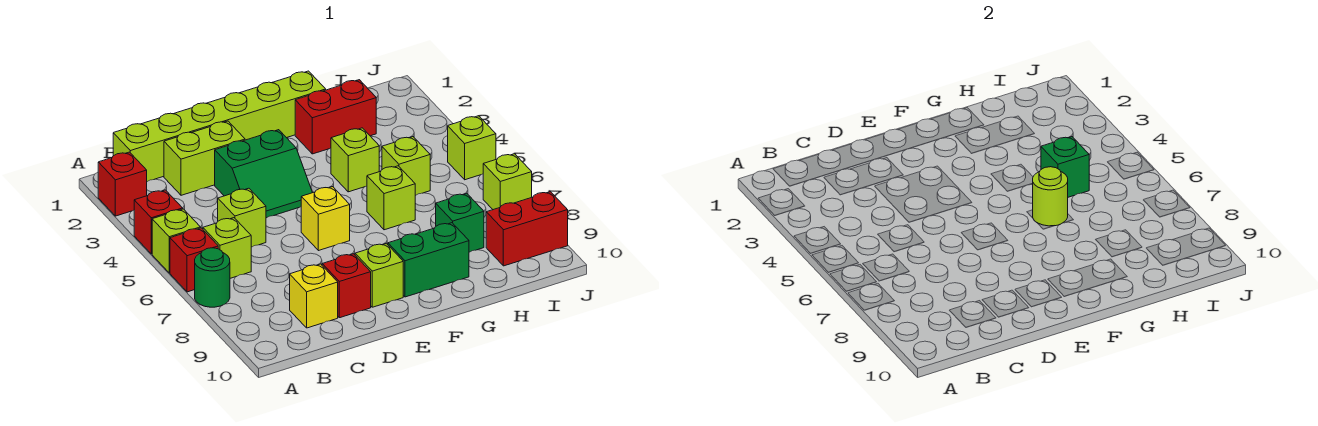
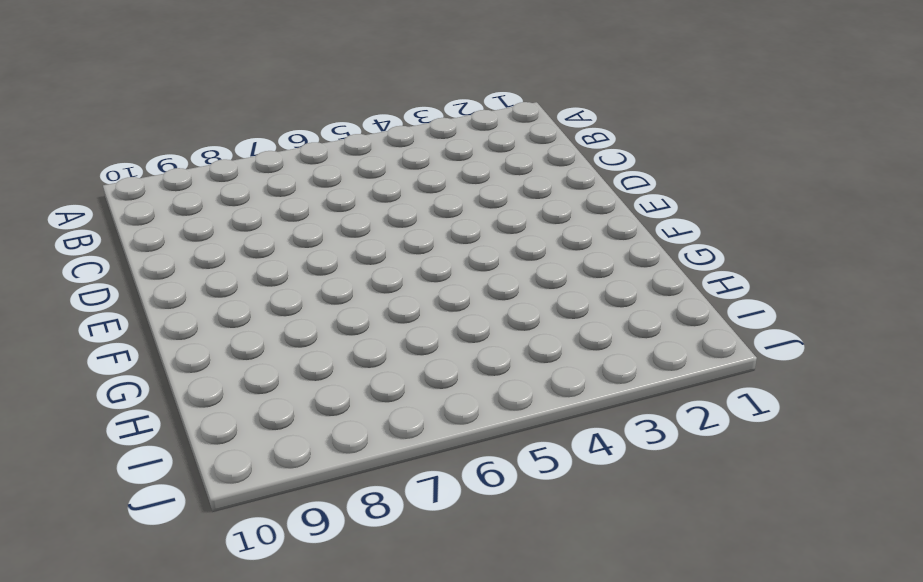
none -> red 1x1 brick [98,152,147,216]
none -> red 1x1 brick [134,190,183,254]
none -> lime 1x1 brick [152,209,200,273]

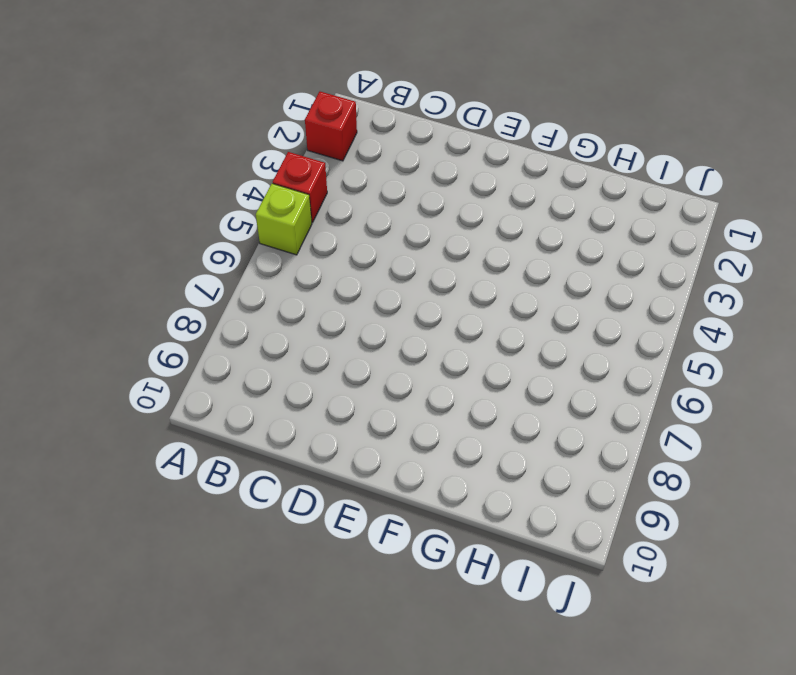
none -> red 1x1 brick [170,228,218,292]
none -> green 1x1 round brick [195,248,230,307]
none -> lime 1x6 brick [113,71,326,182]

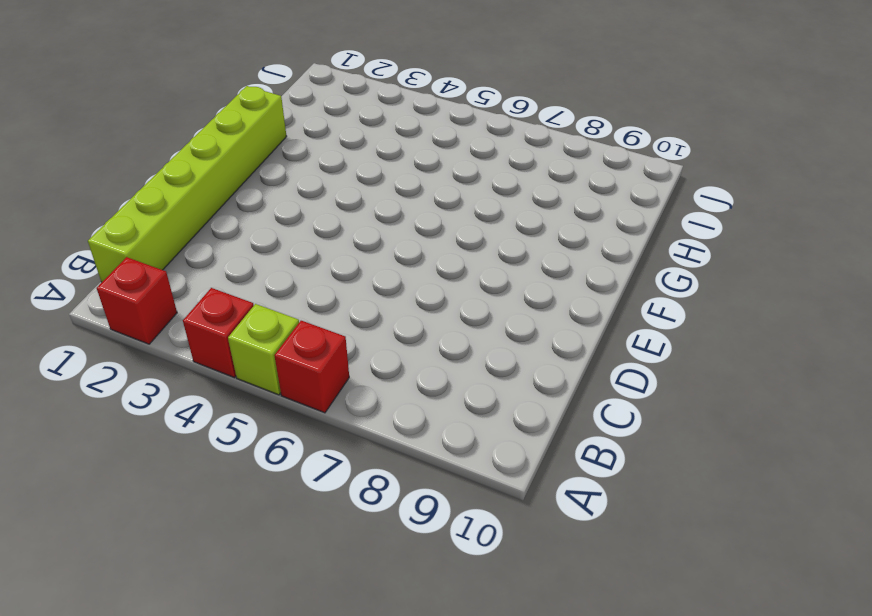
none -> green 1x1 round brick [195,248,230,307]
none -> lime 1x1 brick [203,218,251,278]
none -> lime 1x2 brick [164,121,245,195]

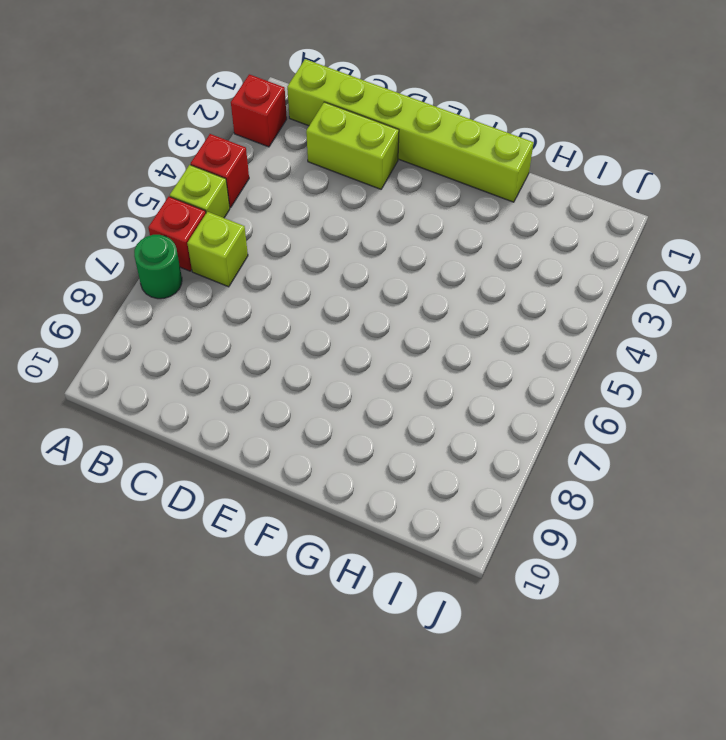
none -> lime 1x1 brick [218,188,266,247]
none -> yellow 1x1 brick [290,264,338,328]
none -> green 2x2 slope [215,130,312,218]

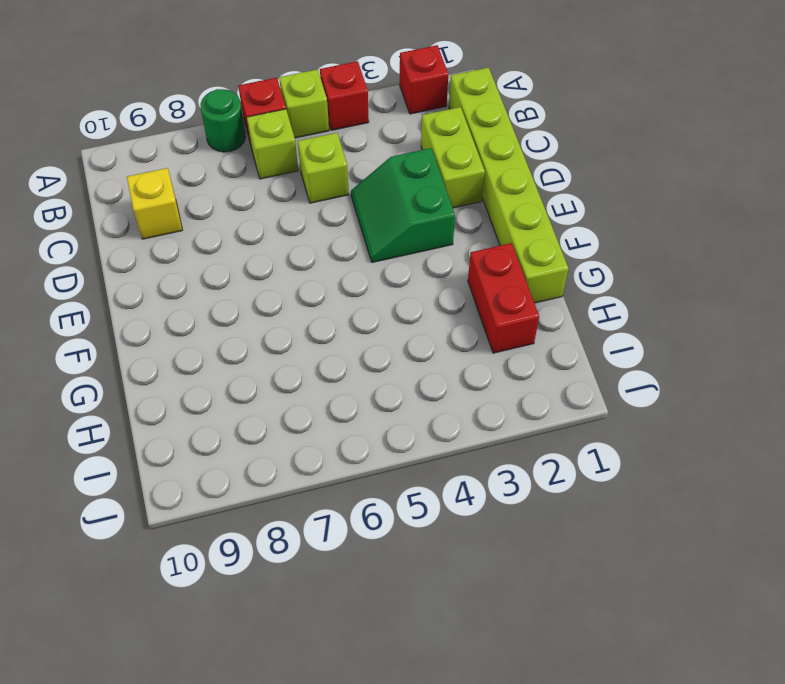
none -> red 1x1 brick [322,254,371,318]
none -> yellow 1x1 brick [301,187,350,251]
none -> lime 1x1 brick [355,243,403,307]

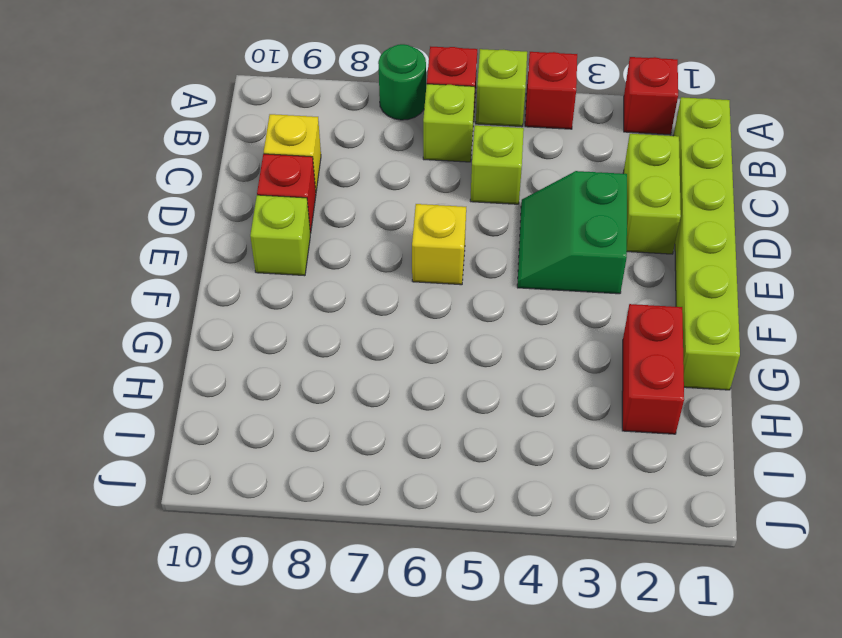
none -> green 1x2 brick [388,223,469,297]
none -> lime 1x1 brick [331,128,379,192]
none -> lime 1x1 brick [367,166,415,230]

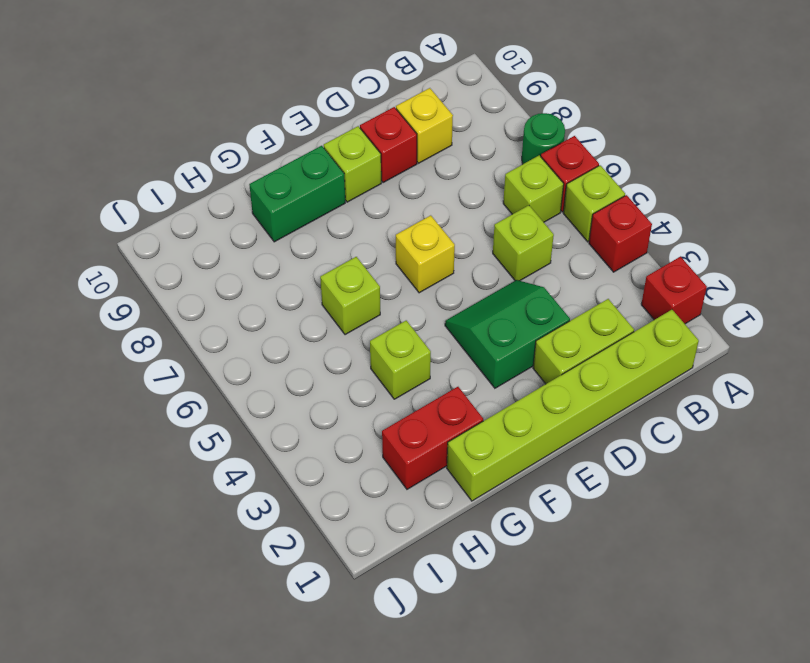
none -> lime 1x1 brick [382,137,430,195]
none -> green 1x1 brick [436,193,484,252]
none -> red 1x2 brick [486,192,568,266]

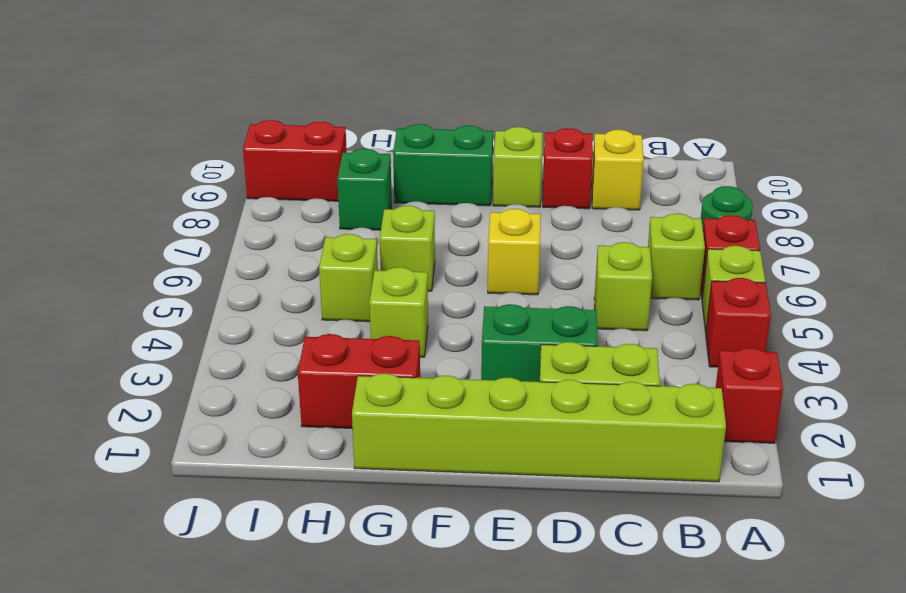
none -> lime 1x1 brick [448,116,496,180]
none -> lime 1x1 brick [483,154,532,210]
none -> lime 1x1 round brick [1032,167,1068,226]

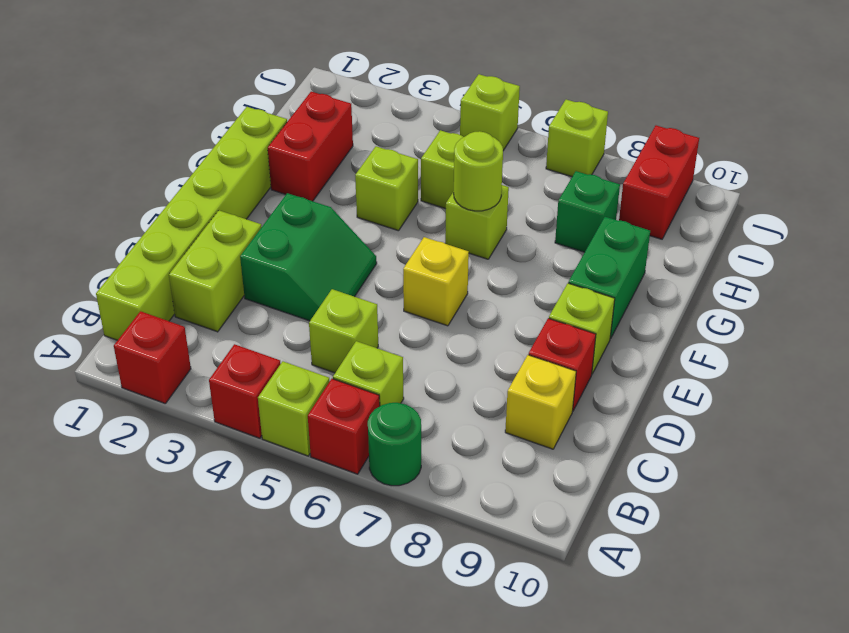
none -> green 1x1 brick [1041,137,1089,197]

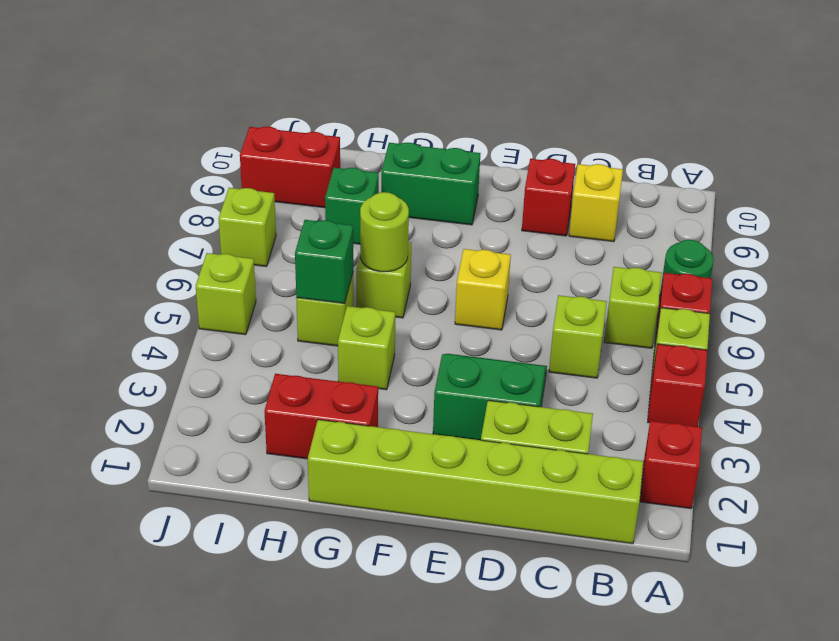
none -> lime 1x1 brick [355,243,403,307]

